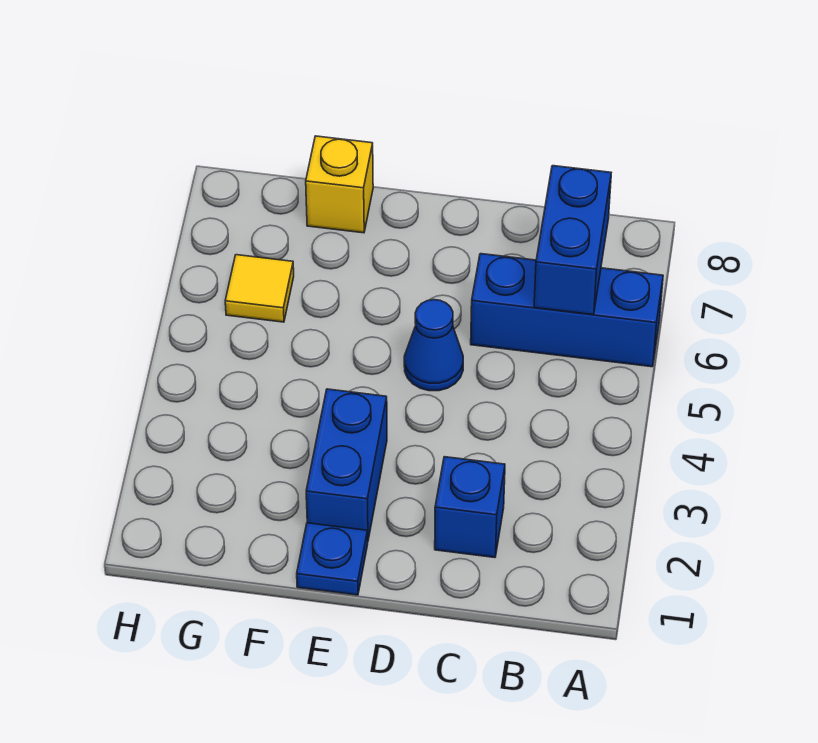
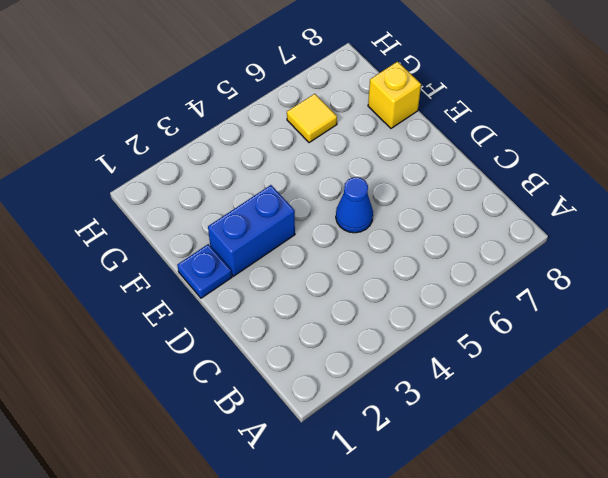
none -> blue 1x3 brick [471,254,663,367]
none -> blue 1x1 brick [435,457,505,558]

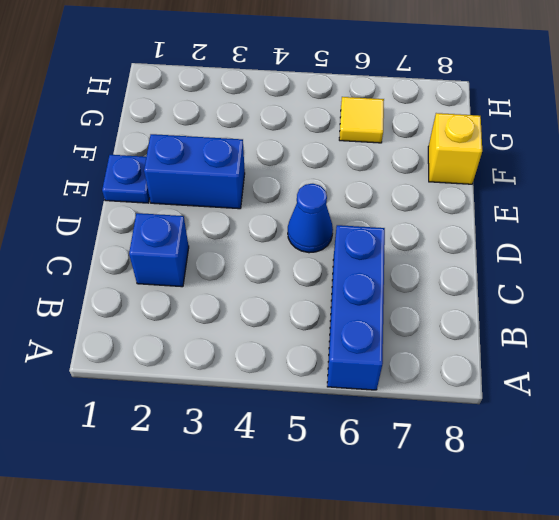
none -> blue 1x2 brick [534,166,611,315]

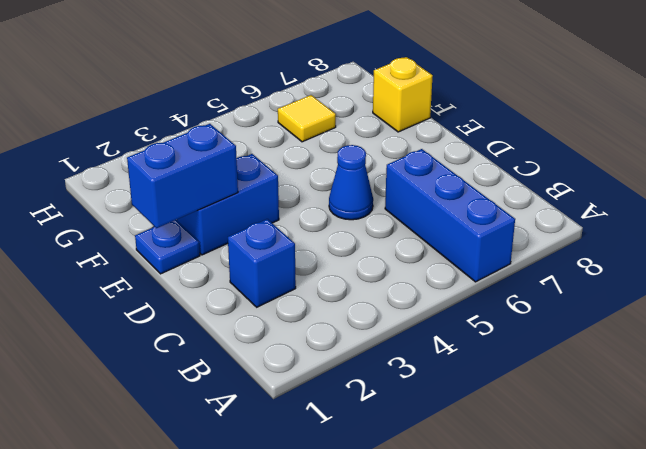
blue 1x2 brick [127,124,238,228] -> blue 1x2 brick moved to [534,166,611,315]

